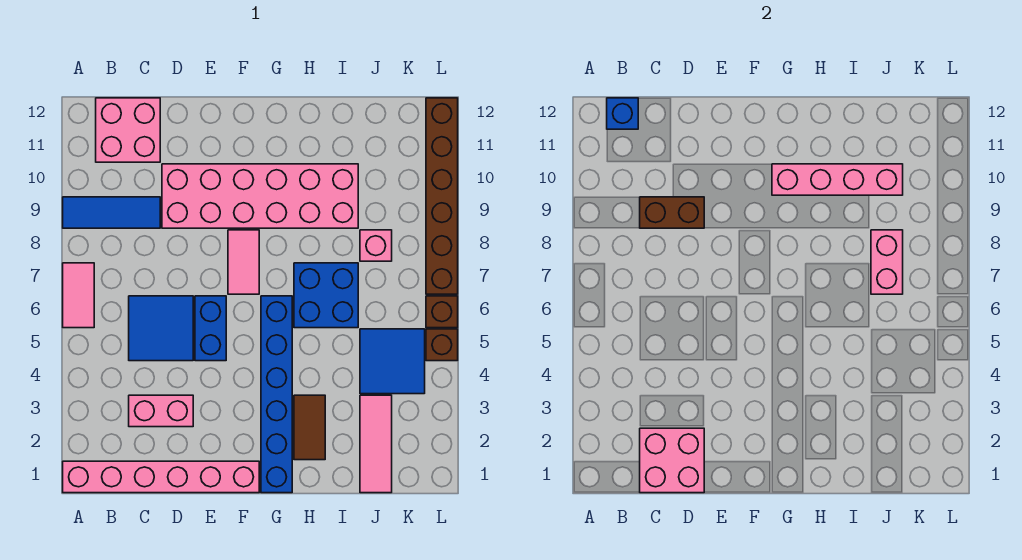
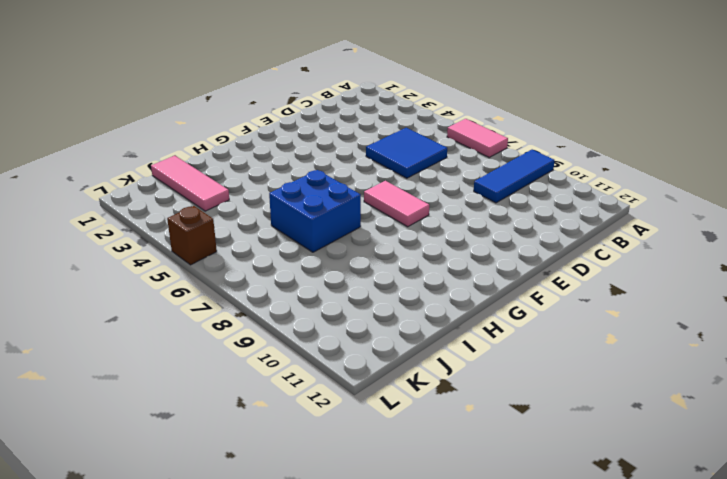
none -> pink 1x6 brick [63,461,259,493]
none -> pink 2x2 brick [96,98,160,162]
none -> pink 1x2 brick [129,395,193,427]

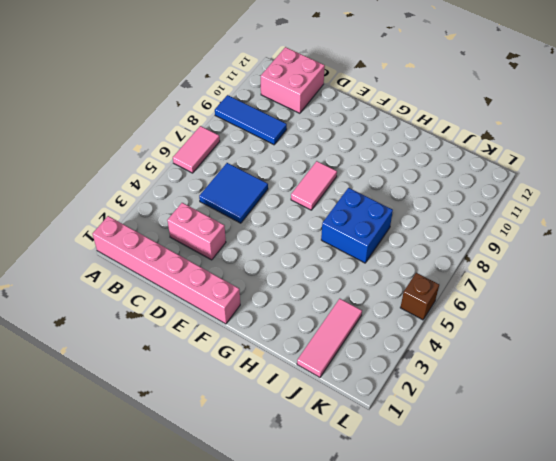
none -> pink 2x6 brick [162,164,358,228]
none -> blue 1x2 brick [195,296,226,361]
none -> blue 1x6 brick [261,296,292,493]

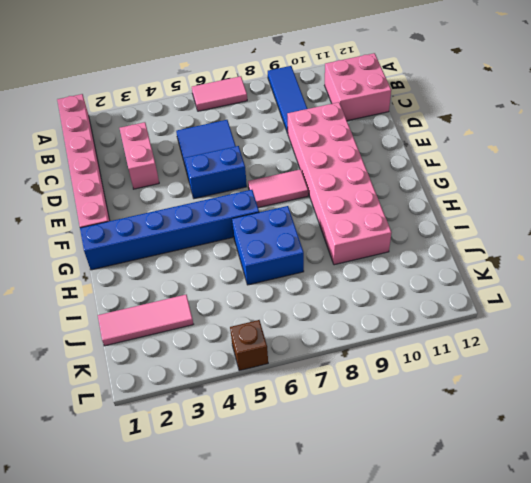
none -> brown 1x2 tile [294,395,325,460]
none -> blue 2x2 tile [360,329,425,394]
none -> pink 1x1 brick [360,230,392,261]

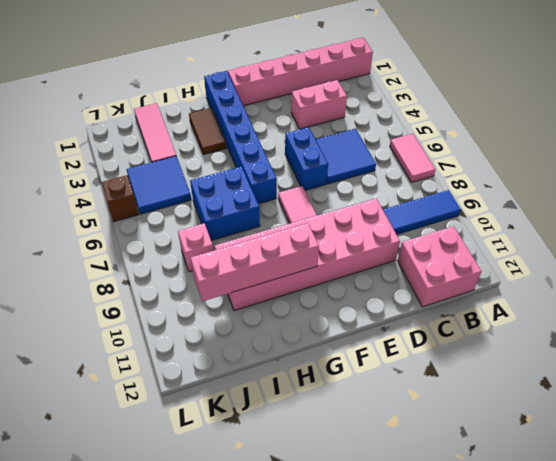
none -> brown 1x1 brick [426,296,458,328]
none -> brown 1x6 brick [426,98,458,294]
none -> blue 1x1 brick [607,98,638,129]

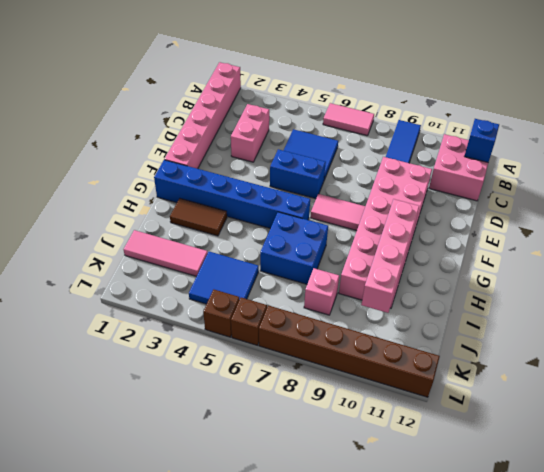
none -> pink 2x2 brick [640,428,704,493]
none -> brown 1x2 brick [640,197,704,228]
none -> pink 1x2 brick [871,230,903,294]

